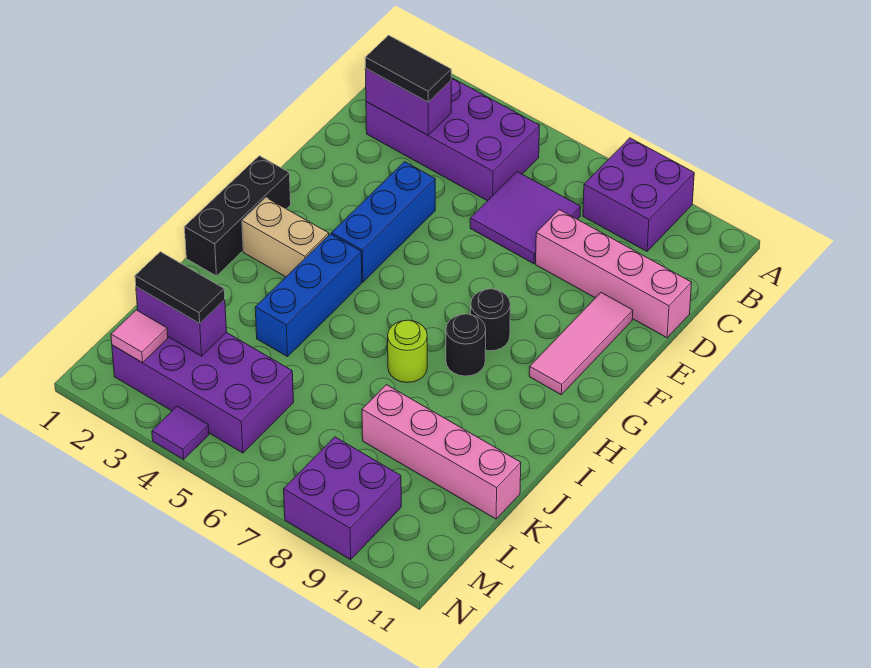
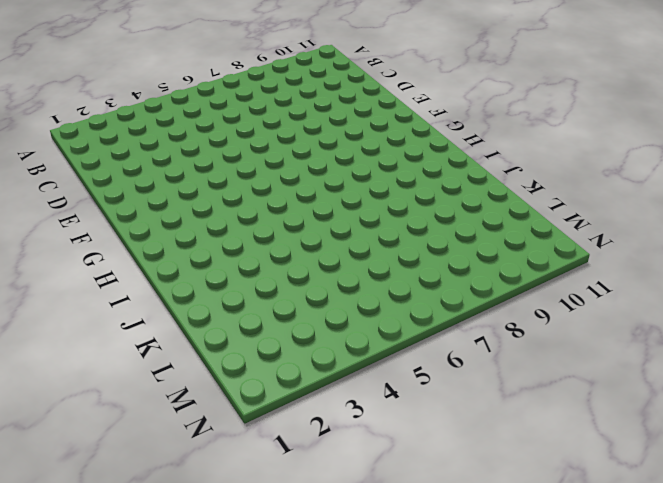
none -> purple 2x2 brick [583,138,694,251]
none -> purple 2x4 brick [366,78,540,201]
none -> purple 2x2 tile [470,172,581,264]

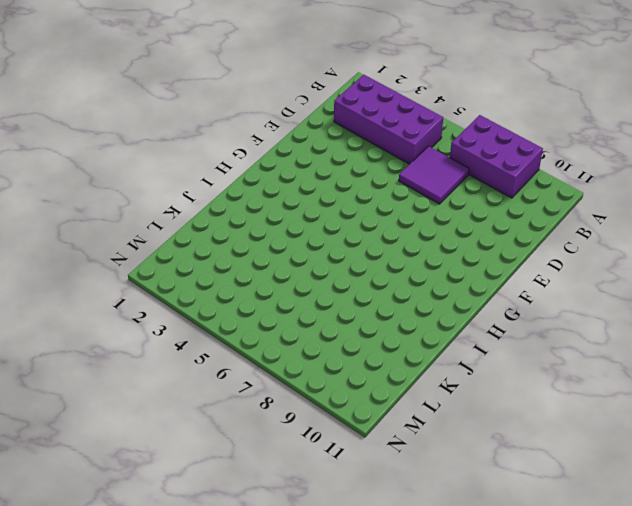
purple 2x3 brick [450,115,543,198] -> purple 2x2 brick [583,138,694,251]
none -> pink 1x4 brick [536,210,692,338]
none -> blue 1x3 brick [332,162,435,282]
none -> pink 1x3 tile [529,293,633,395]

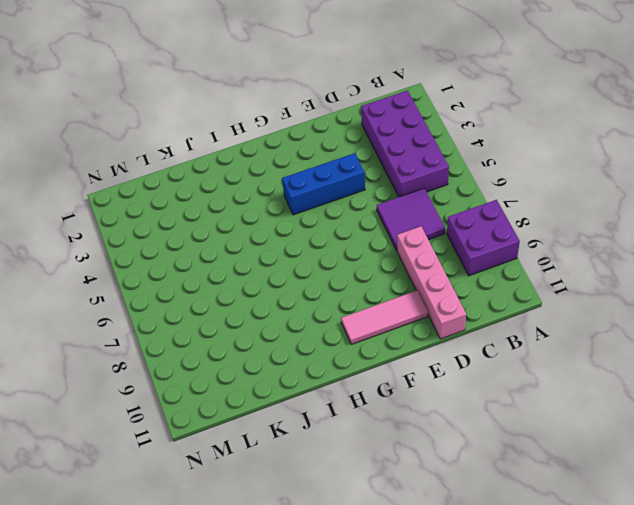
none -> black 1x3 brick [184,156,291,276]
none -> black 1x1 round brick [471,289,510,351]
none -> tan 1x2 brick [242,198,329,277]

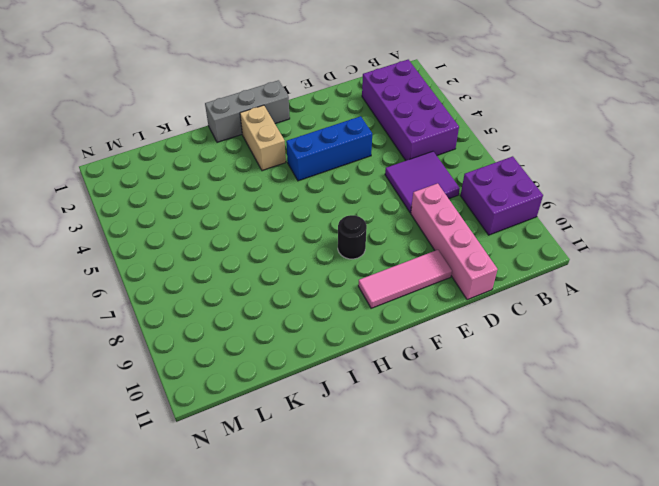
grey 1x3 brick [205,80,290,142] -> black 1x3 brick [184,156,291,276]
none -> blue 1x3 brick [255,234,362,357]
none -> black 1x1 round brick [446,314,486,376]
none -> lime 1x1 round brick [388,320,427,383]

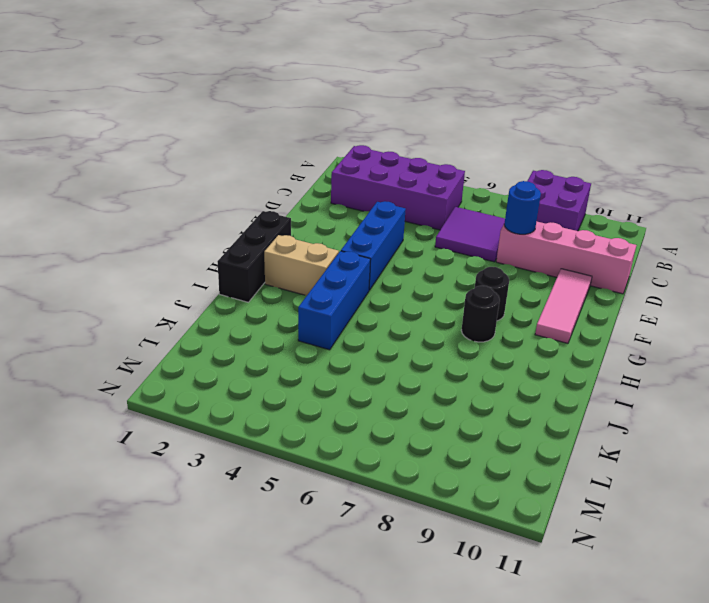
blue 1x1 round brick [504,181,541,234] -> none
none -> lime 1x1 round brick [388,320,427,383]
none -> pink 1x4 brick [362,385,521,519]
none -> purple 2x4 brick [112,332,294,453]

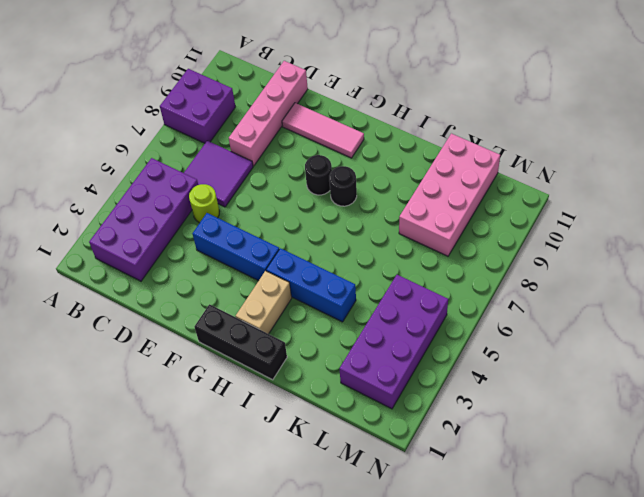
lime 1x1 round brick [189,184,220,223] -> lime 1x1 round brick moved to [388,320,427,383]
pink 2x4 brick [399,133,500,256] -> pink 1x4 brick [362,385,521,519]
none -> purple 2x2 brick [284,437,401,559]
none -> purple 1x1 tile [152,406,209,459]
none -> purple 1x2 brick [365,69,451,135]

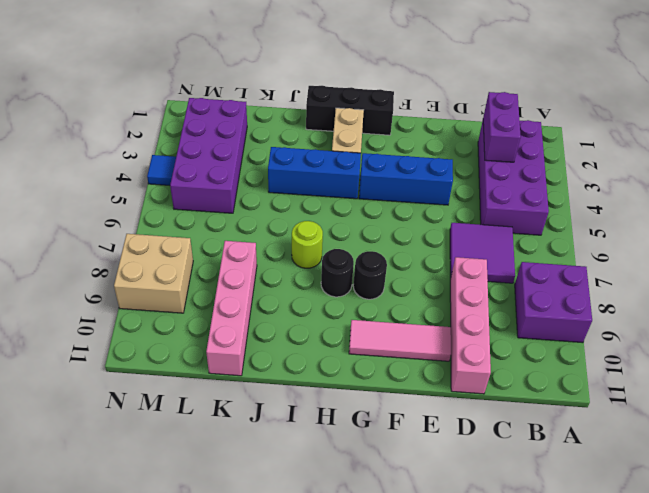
tan 2x2 brick [114,234,193,313] -> purple 2x2 brick [284,437,401,559]
blue 1x1 tile [147,155,176,185] -> purple 1x1 tile [152,406,209,459]
none -> purple 1x2 brick [136,287,227,356]
none -> pink 1x1 tile [111,310,168,363]
none -> black 1x2 tile [365,35,451,102]

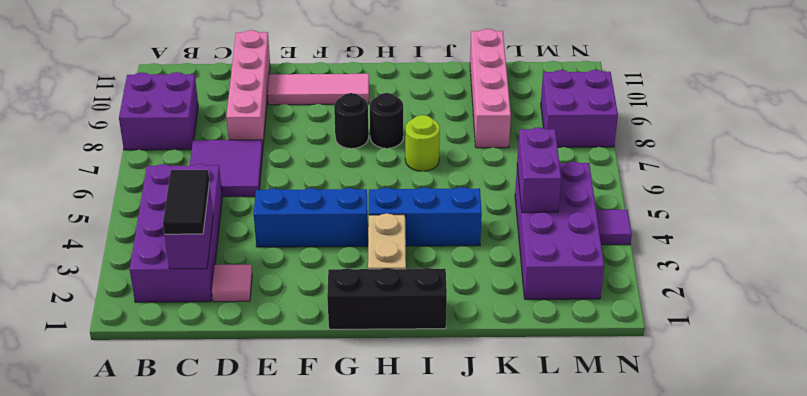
pink 1x1 tile [212,265,252,302] -> pink 1x1 tile moved to [111,310,168,363]
purple 1x2 brick [517,127,561,212] -> purple 1x2 brick moved to [136,287,227,356]
none -> black 1x2 tile [135,252,225,323]

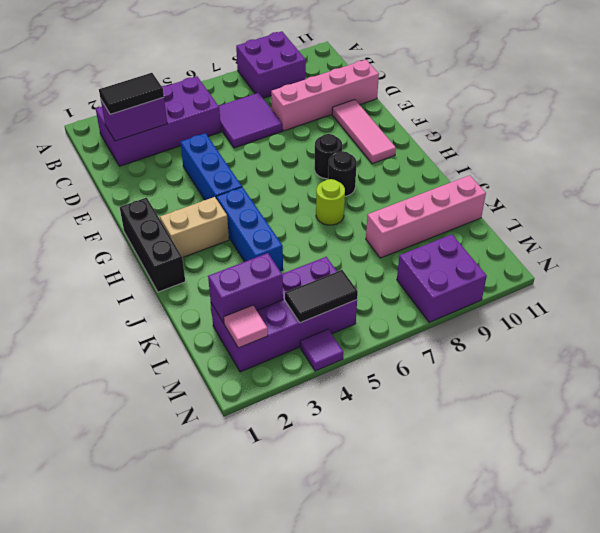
black 1x2 tile [285,270,358,323] -> black 1x2 tile moved to [135,252,225,323]

